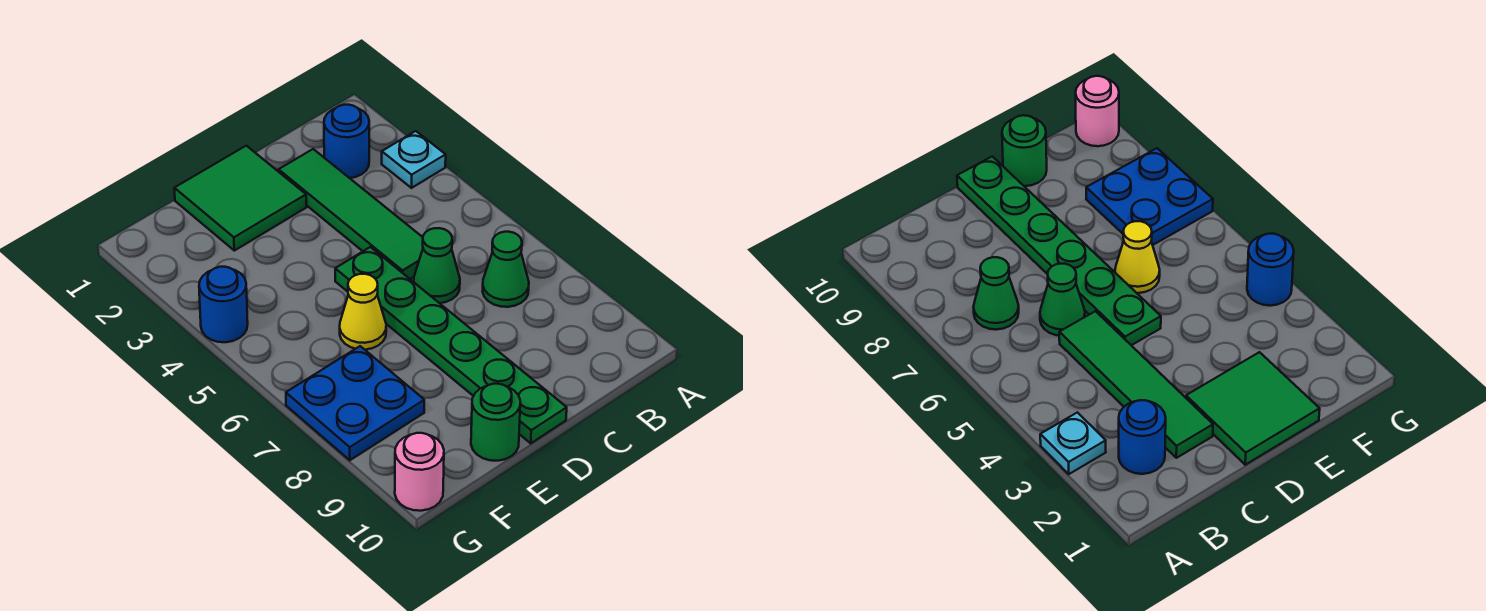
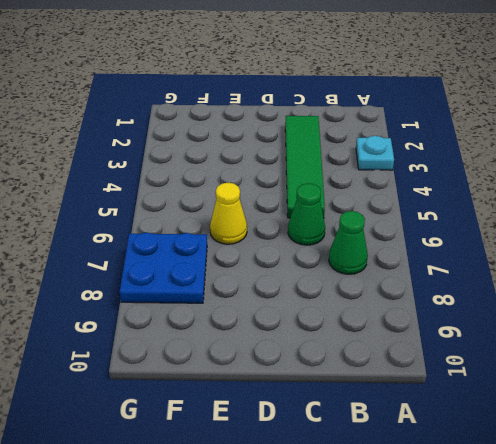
none -> blue 1x1 round brick [324,105,369,178]
none -> green 2x2 tile [174,146,306,251]
none -> green 1x6 plate [335,247,567,443]

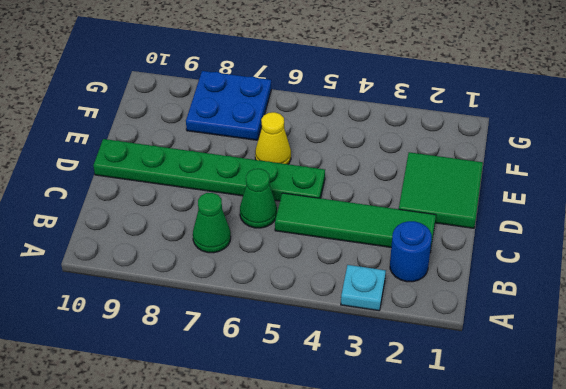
none -> green 1x1 round brick [471,384,520,461]
none -> blue 1x1 round brick [199,267,248,342]
none -> pink 1x1 round brick [395,433,444,511]

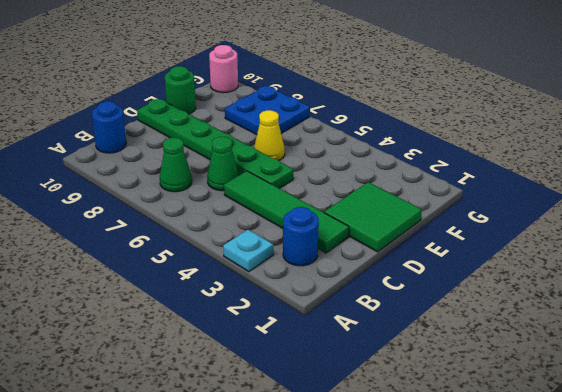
blue 1x1 round brick [92,101,126,153] -> blue 1x1 round brick moved to [199,267,248,342]

